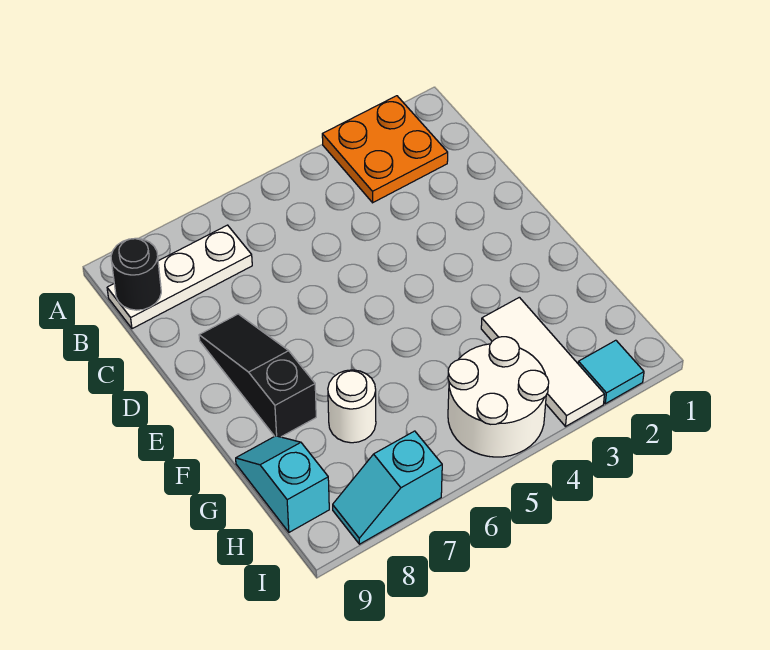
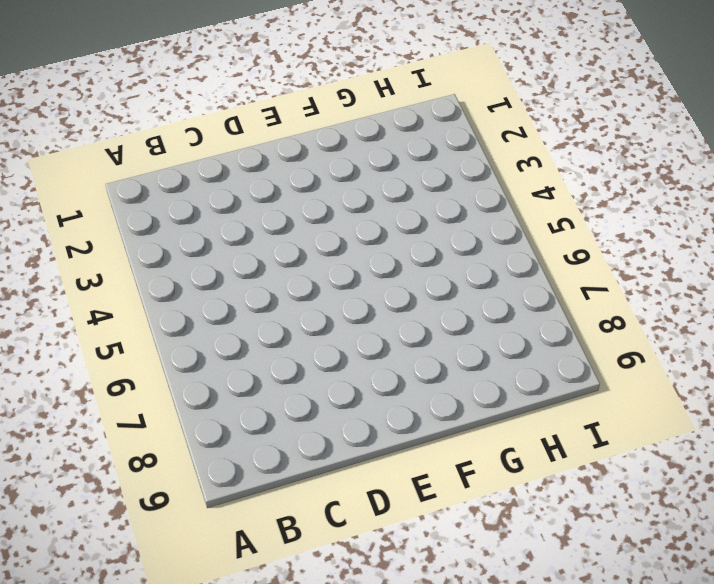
none -> orange 2x2 plate [322,96,448,203]
none -> white 1x3 plate [107,225,252,329]

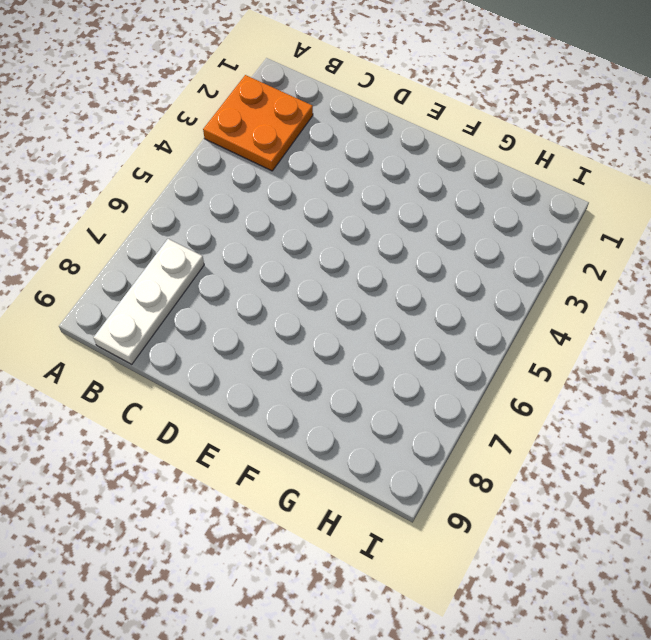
none -> black 1x3 slope [199,314,316,437]
none -> white 1x3 tile [481,297,605,426]

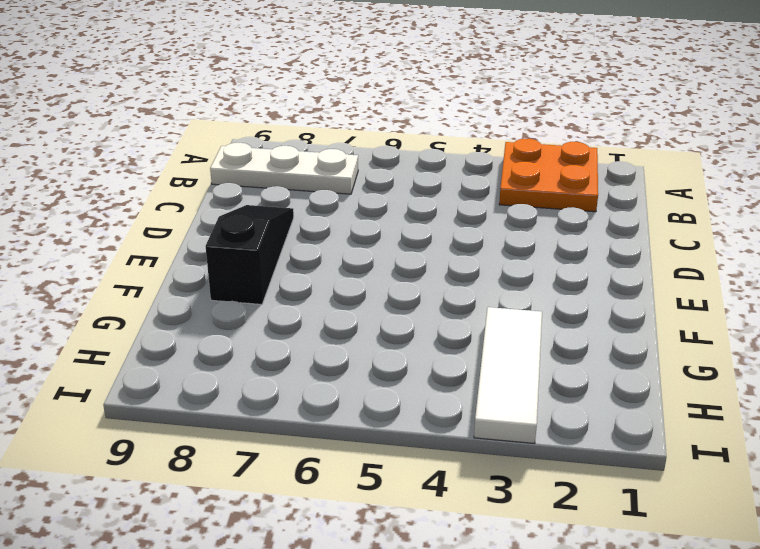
none -> white 1x1 round brick [328,370,376,443]
none -> cyan 1x2 slope [236,436,329,532]

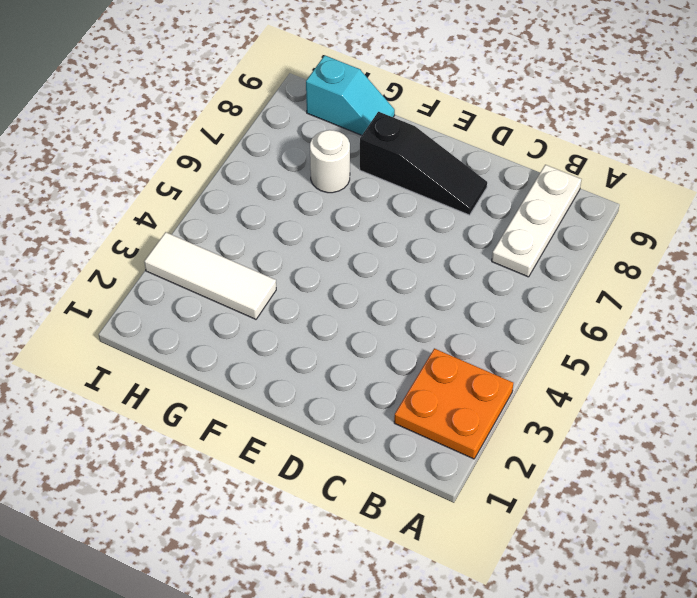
none -> white 2x2 round brick [448,337,549,457]
none -> cyan 1x1 tile [578,340,644,404]

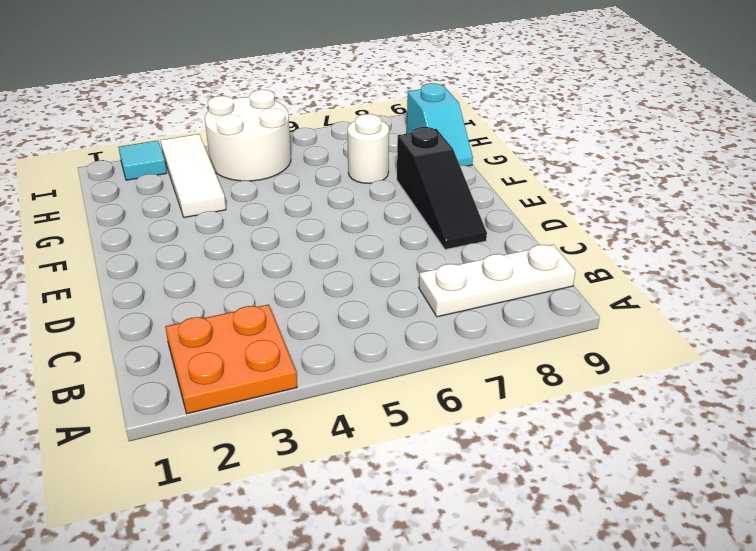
none -> cyan 1x2 slope [333,431,442,544]
none -> black 1x1 round brick [111,238,161,310]

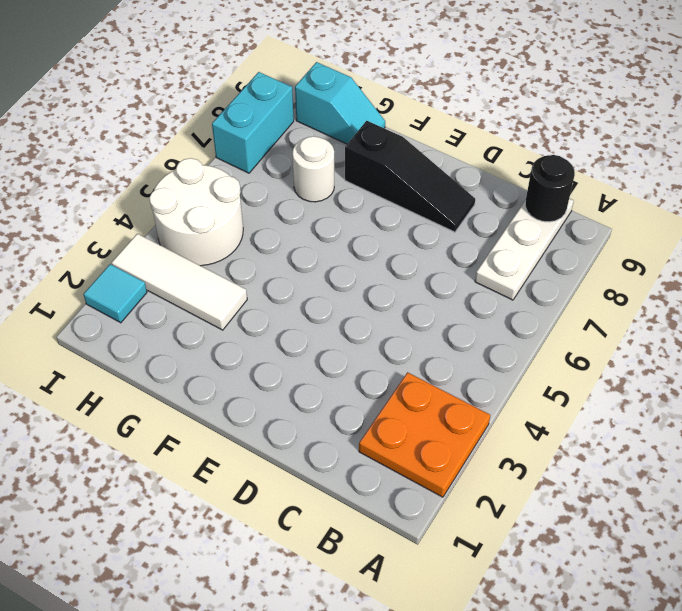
cyan 1x2 brick [212,72,294,173] -> cyan 1x2 slope [333,431,442,544]

